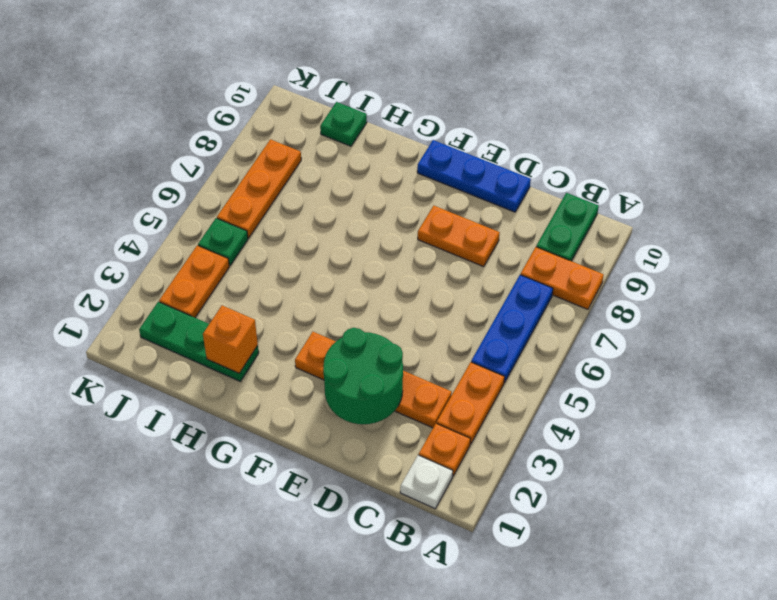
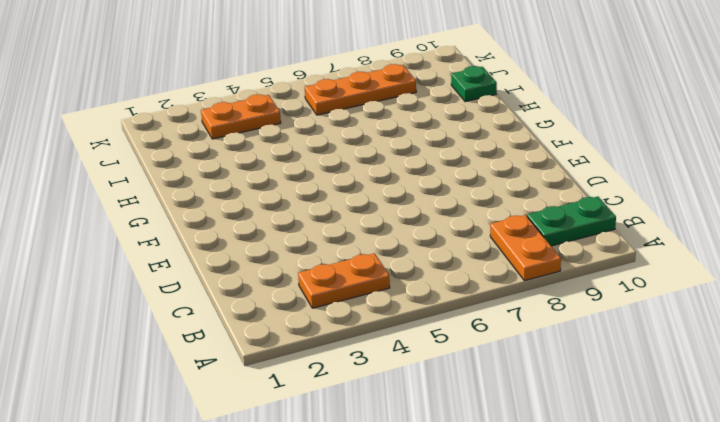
none -> white 1x1 plate [400,455,453,509]
none -> orange 1x1 plate [419,423,470,476]
none -> blue 1x3 plate [471,275,553,383]

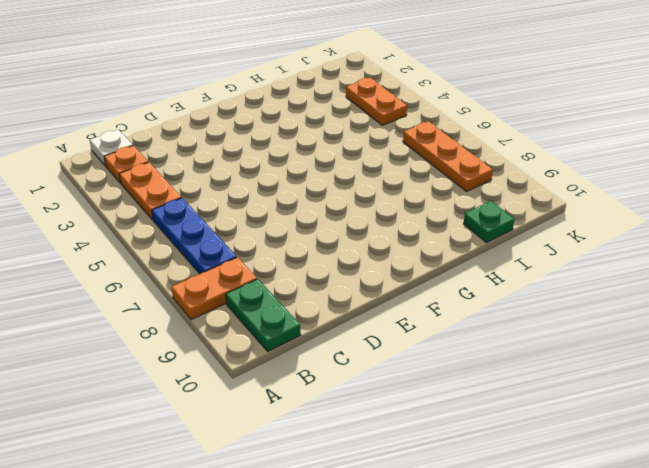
none -> orange 1x4 plate [295,332,452,428]
none -> orange 1x2 plate [418,206,500,267]
none -> blue 1x3 plate [417,140,531,212]

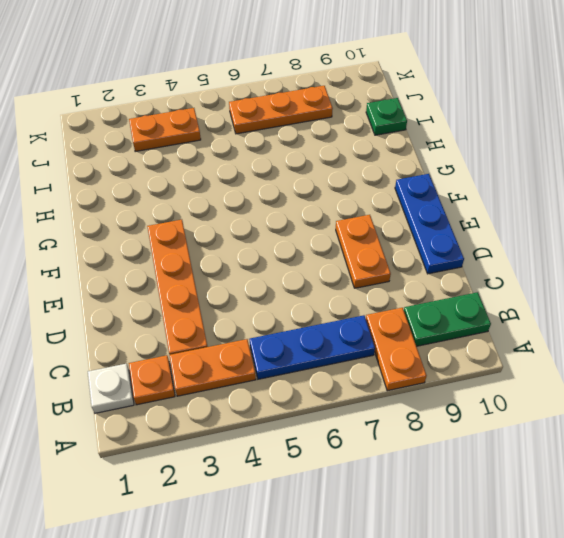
none -> green 1x3 plate [139,302,259,381]
none -> green 1x1 plate [198,218,248,265]
none -> green 2x2 round brick [323,328,403,424]

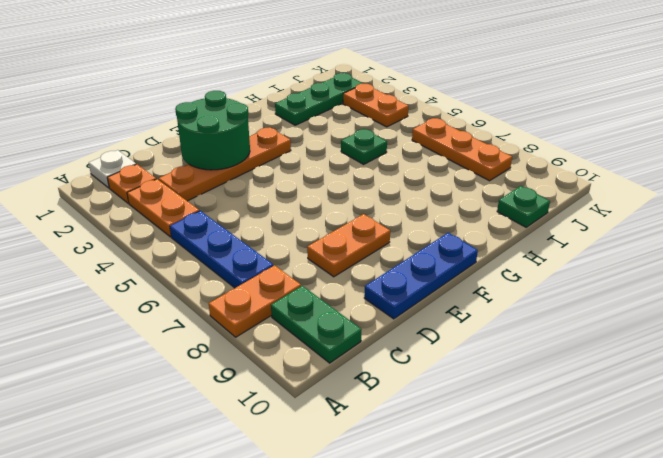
green 1x1 plate [341,129,387,164] -> green 1x1 plate moved to [198,218,248,265]
none -> orange 1x1 brick [203,306,258,373]

